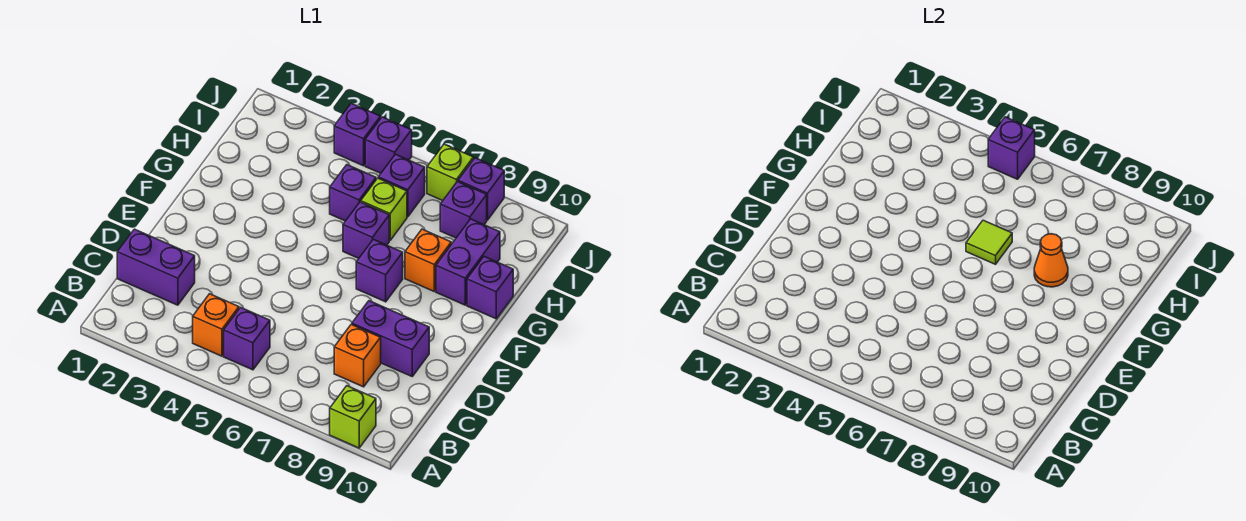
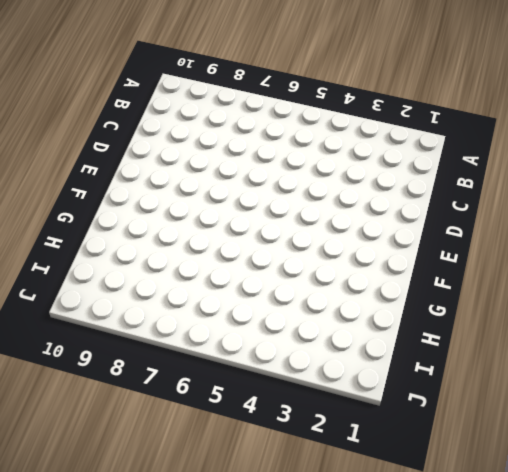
none -> lime 1x1 brick [330,386,376,448]
none -> orange 1x1 brick [193,294,239,356]
none -> purple 1x1 brick [224,307,270,370]

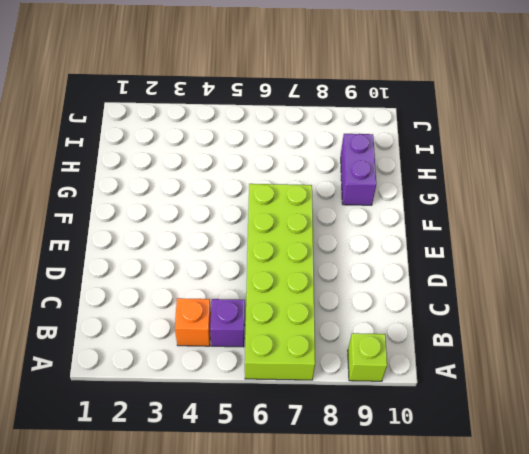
lime 2x6 brick [245,184,315,380] -> purple 1x1 brick [356,239,403,302]
none -> purple 1x2 brick [117,229,195,305]
none -> orange 1x1 brick [334,324,381,387]
none -> purple 1x2 brick [352,301,429,376]

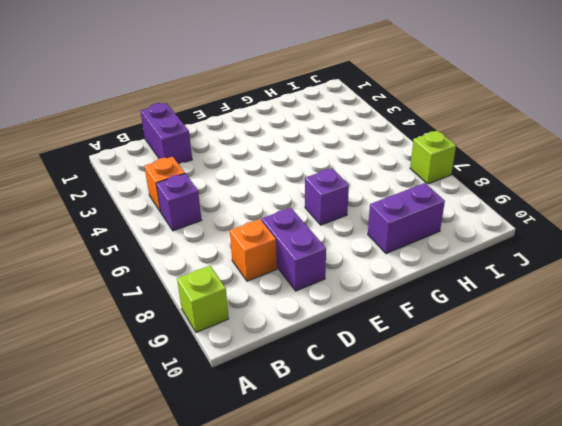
none -> purple 1x1 brick [343,202,389,258]
none -> orange 1x1 brick [405,229,451,291]
none -> purple 1x1 brick [467,257,513,319]

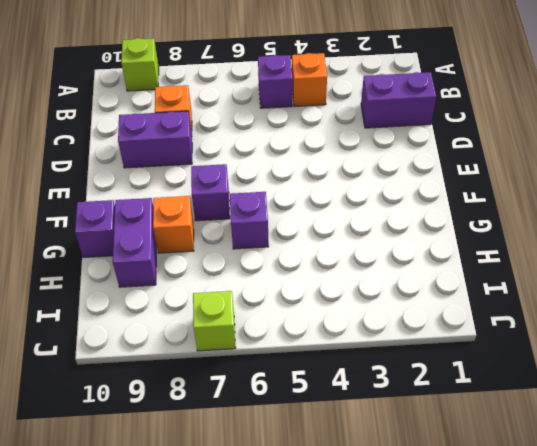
none -> purple 1x1 brick [330,165,376,221]
none -> lime 1x1 brick [361,178,407,240]
none -> purple 1x1 brick [378,154,425,217]

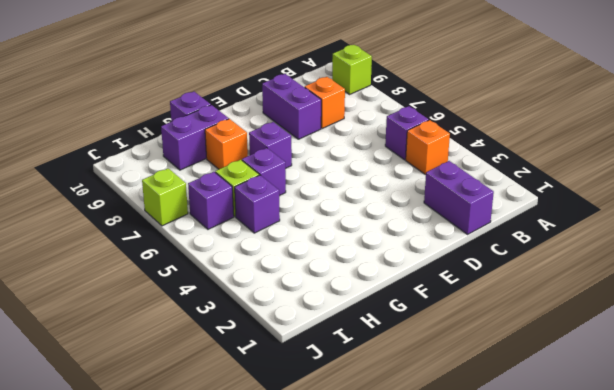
none -> purple 1x1 brick [440,182,487,238]
none -> purple 1x1 brick [334,103,381,166]
none -> purple 1x1 brick [365,117,412,173]

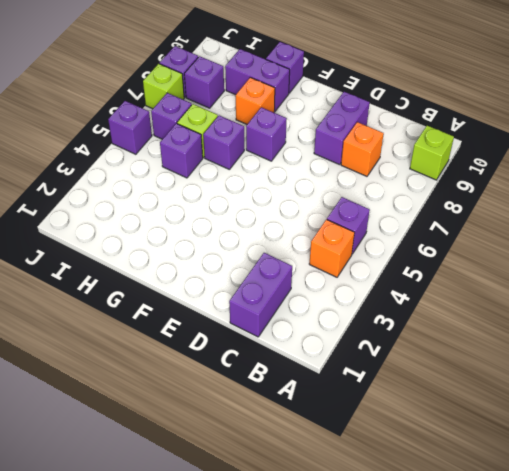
none -> purple 1x1 brick [334,103,381,166]
none -> lime 1x1 tile [966,220,1012,264]
none -> orange 1x1 cone [1034,234,1068,287]

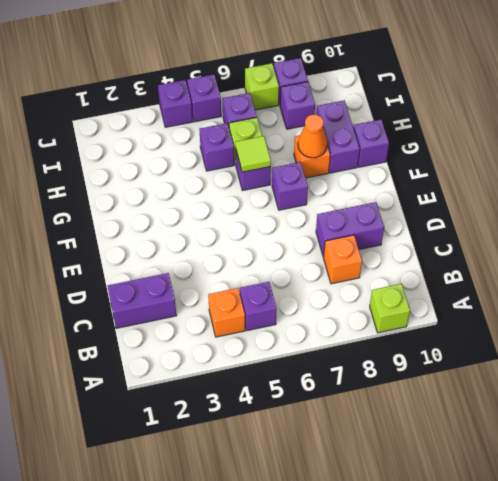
none -> purple 1x1 brick [988,117,1035,179]

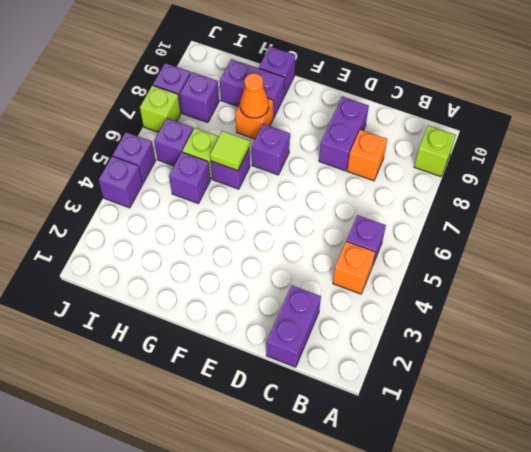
none -> purple 1x1 brick [988,117,1035,179]

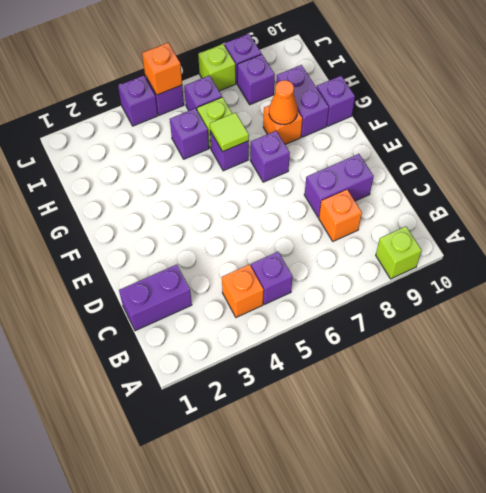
orange 1x1 brick [142,43,182,95] -> purple 1x1 brick [988,117,1035,179]

